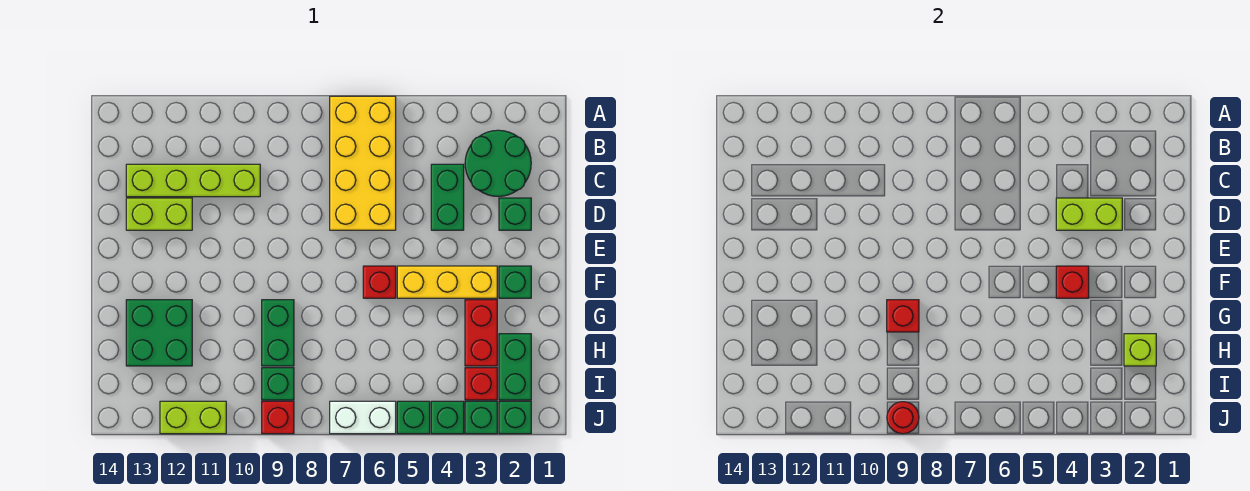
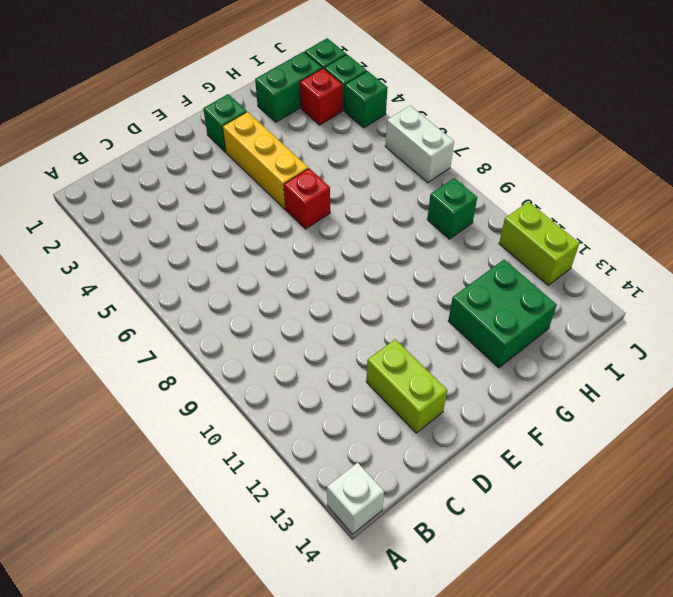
white 1x1 brick [327,463,384,534] -> none
none -> yellow 2x4 brick [330,96,396,230]
none -> green 2x2 round brick [465,130,531,197]
none -> green 1x2 brick [431,164,464,230]

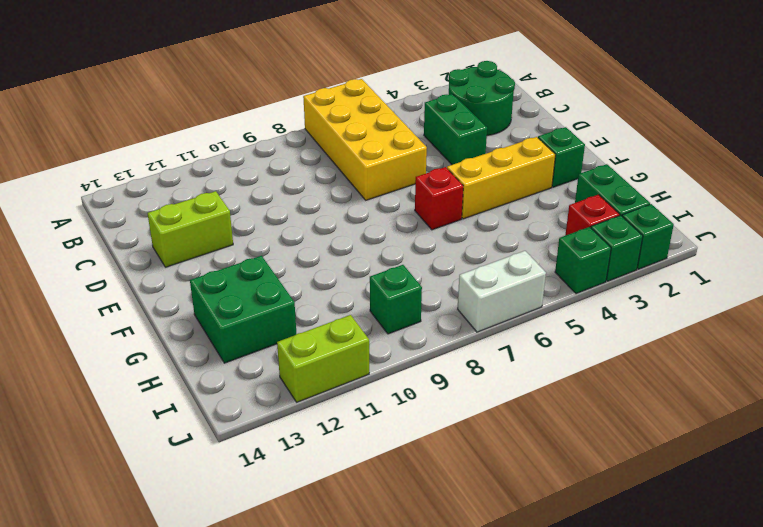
none -> lime 1x4 brick [126,164,260,197]
none -> green 1x1 brick [499,198,531,230]
none -> red 1x2 brick [465,300,497,366]

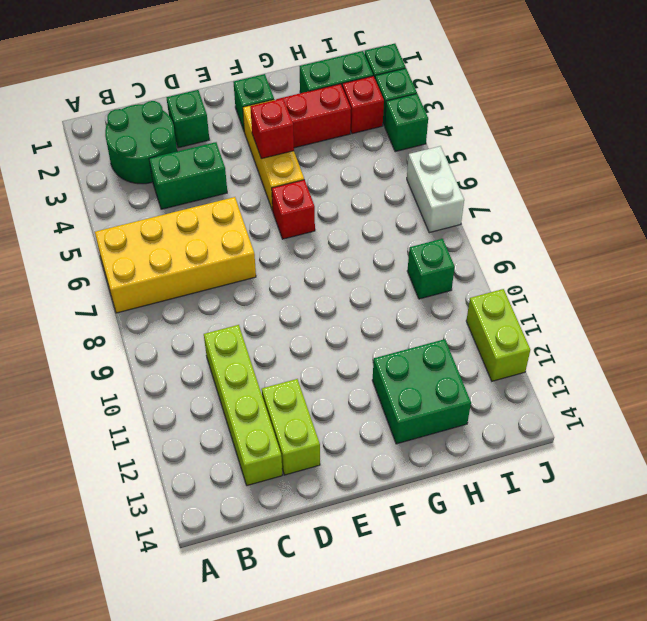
none -> green 1x2 brick [262,300,294,366]
none -> green 1x1 brick [397,401,430,434]
none -> red 1x1 brick [262,401,294,434]

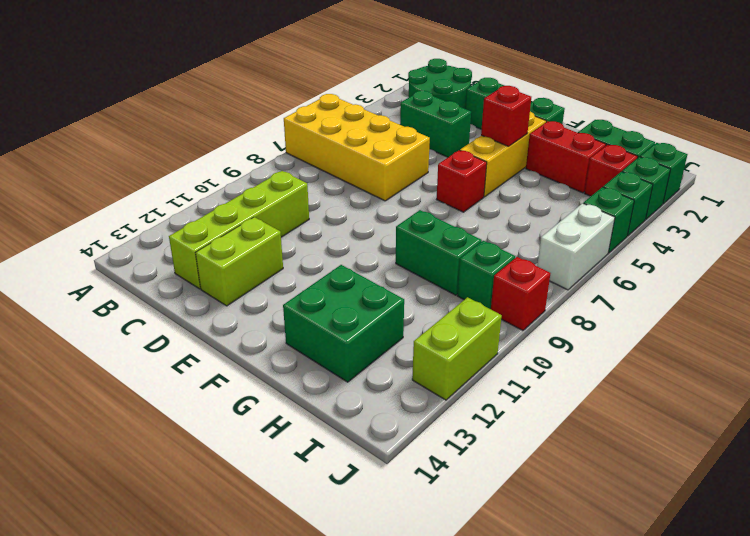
none -> lime 1x2 brick [1056,198,1122,230]
none -> red 1x1 brick [887,300,919,332]
none -> lime 1x1 brick [1124,334,1156,366]

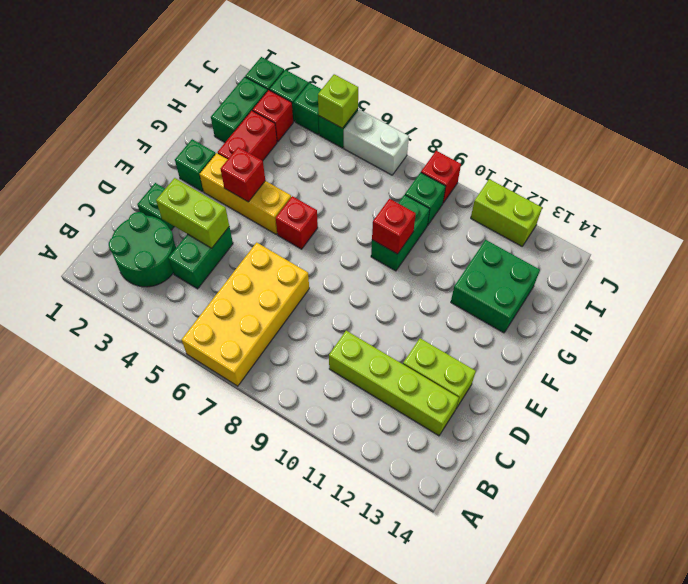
lime 1x1 brick [318,74,358,128] -> lime 1x1 brick moved to [1124,334,1156,366]
none -> red 1x1 round brick [887,402,919,434]

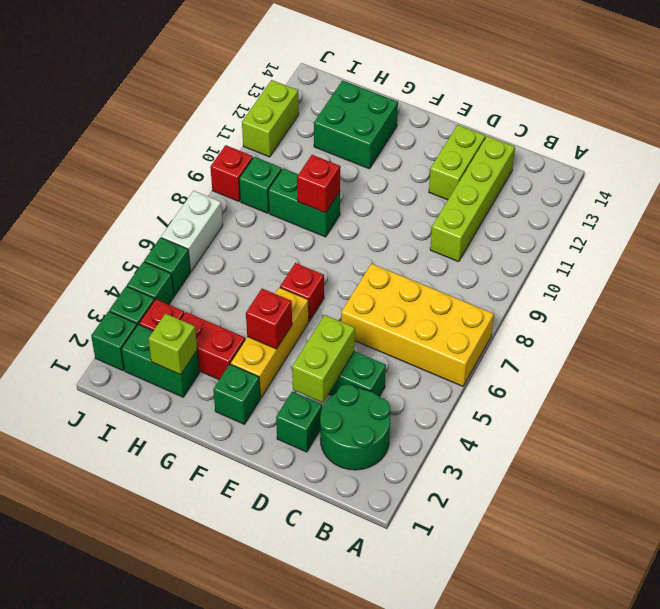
none -> red 1x1 round brick [887,402,919,434]

